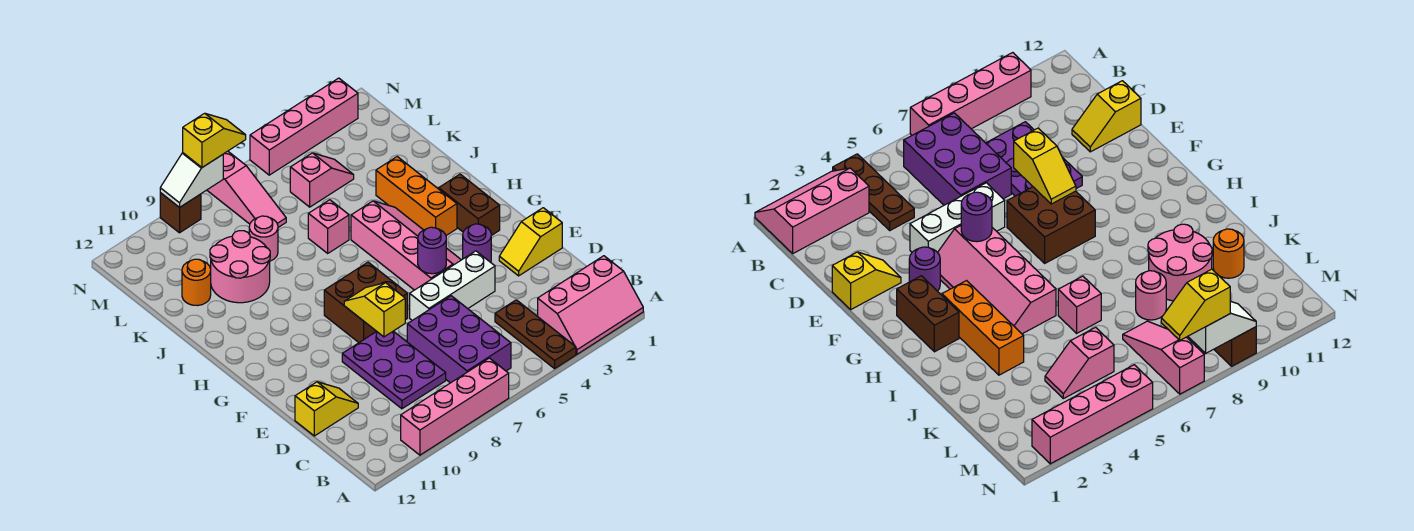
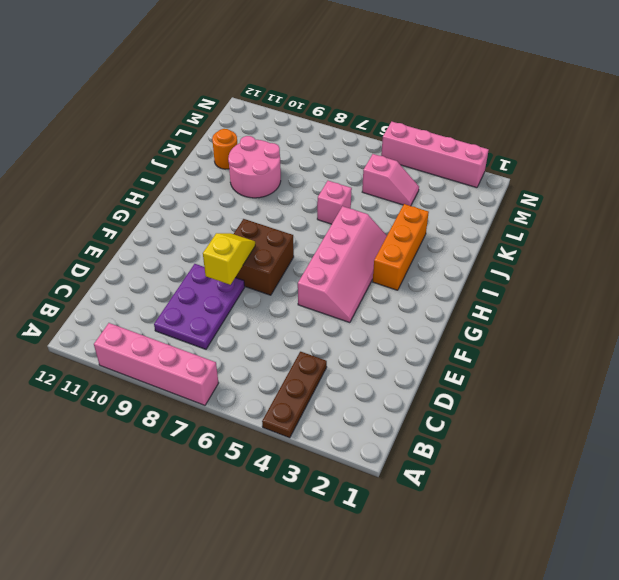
none -> pink 2x3 slope [538,256,643,354]
none -> purple 2x3 brick [407,296,511,383]
none -> yellow 1x2 slope [295,382,358,436]

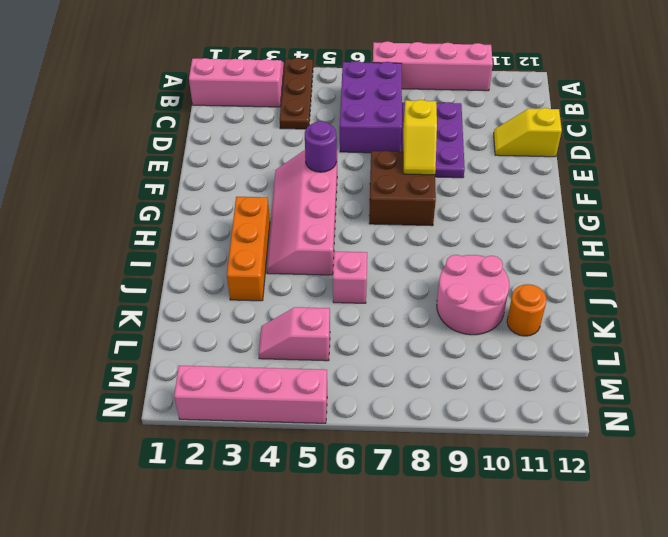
none -> yellow 1x2 slope [499,208,562,276]
none -> white 1x3 brick [410,251,495,320]
none -> purple 1x1 round brick [463,224,491,262]

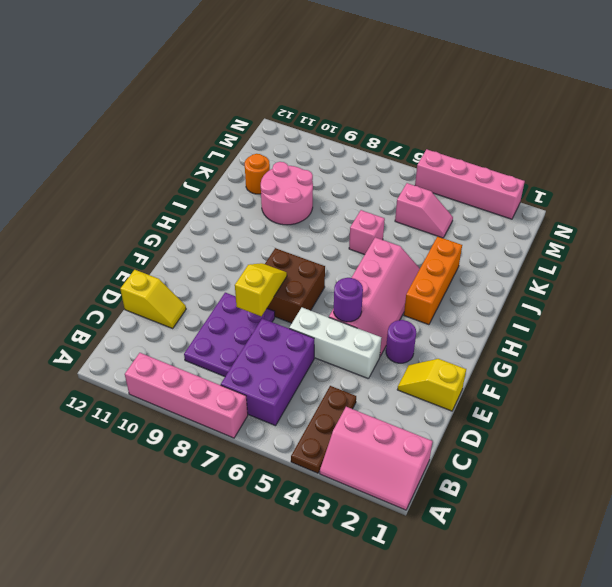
none -> brown 1x2 brick [439,174,500,236]
none -> pink 1x1 round brick [249,216,278,261]
none -> pink 1x3 slope [207,151,286,227]

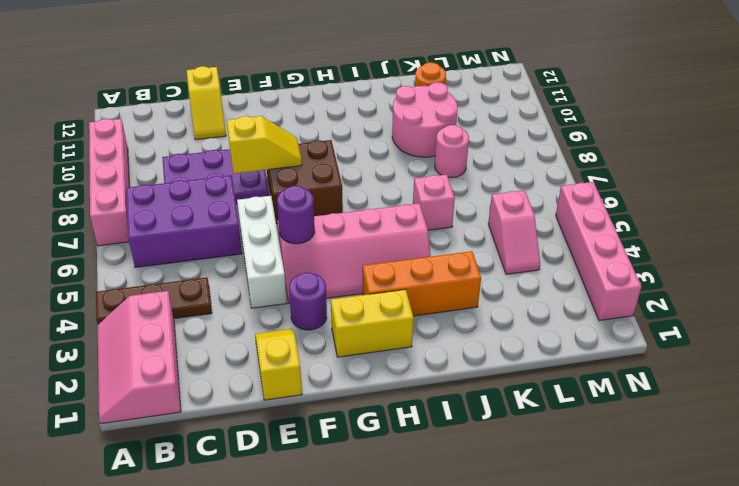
yellow 1x2 brick [331,289,414,357] -> brown 1x2 brick [439,174,500,236]
none -> pink 1x3 slope [207,151,286,227]
none -> brown 1x1 brick [160,193,201,233]
none -> white 1x2 slope [160,153,223,208]

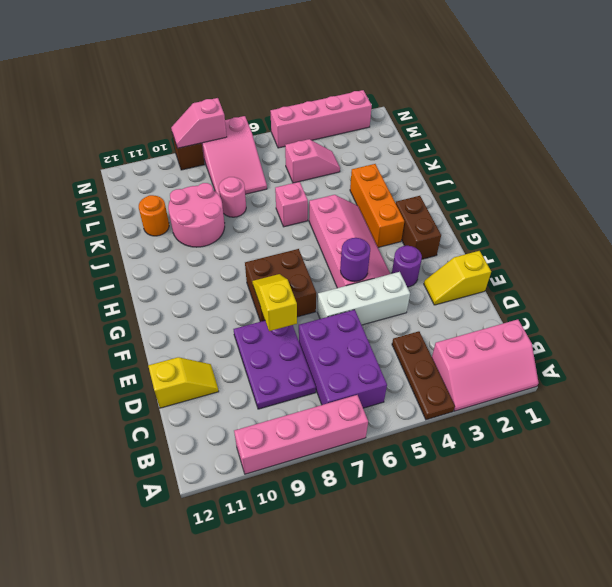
pink 2x3 slope [202,116,267,196] -> pink 1x3 slope [207,151,286,227]
pink 1x2 slope [171,98,227,148] -> white 1x2 slope [160,153,223,208]
none -> yellow 1x2 slope [183,113,246,167]

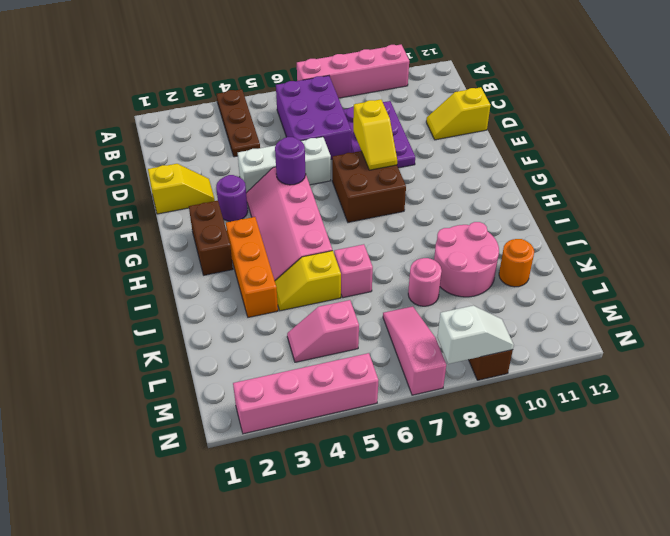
yellow 1x2 slope [275,251,341,311] -> yellow 1x2 slope moved to [183,113,246,167]
none -> pink 2x3 slope [538,256,643,354]

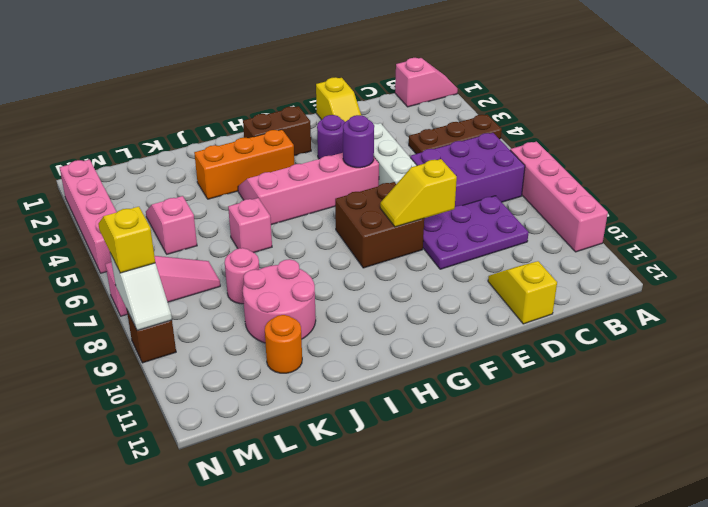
pink 1x2 slope [395,58,458,107] -> pink 2x3 slope [538,256,643,354]

